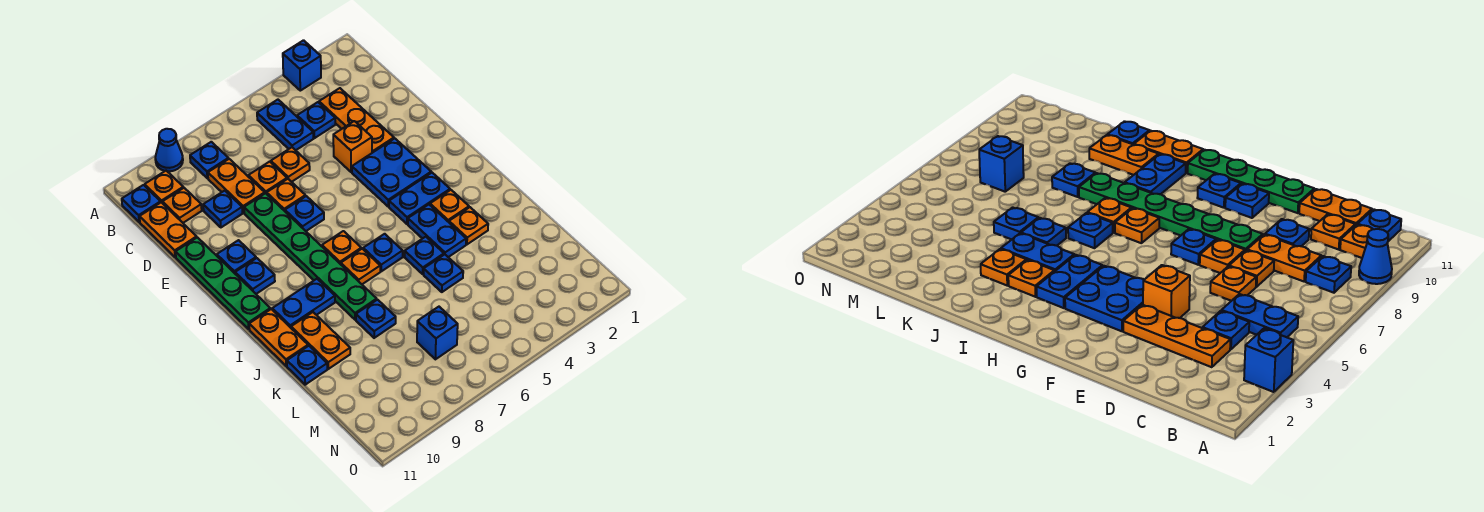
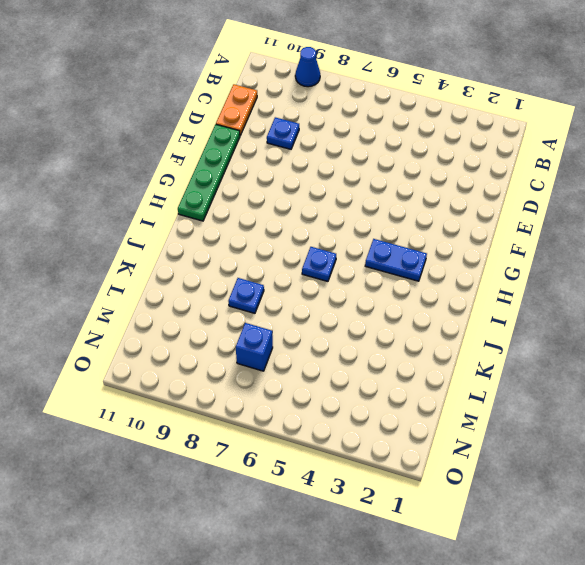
none -> blue 1x1 brick [283,40,321,91]
none -> blue 1x2 plate [257,100,313,150]
none -> blue 1x1 plate [190,142,228,178]
none -> orange 1x1 plate [145,171,183,203]

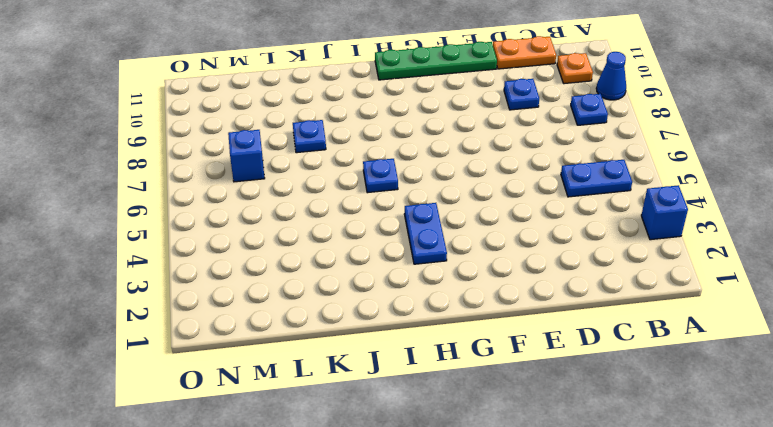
none -> blue 1x1 plate [122,185,161,222]
none -> orange 1x3 plate [319,88,394,153]
none -> blue 1x1 plate [297,102,335,138]
none -> orange 1x2 plate [208,159,265,213]

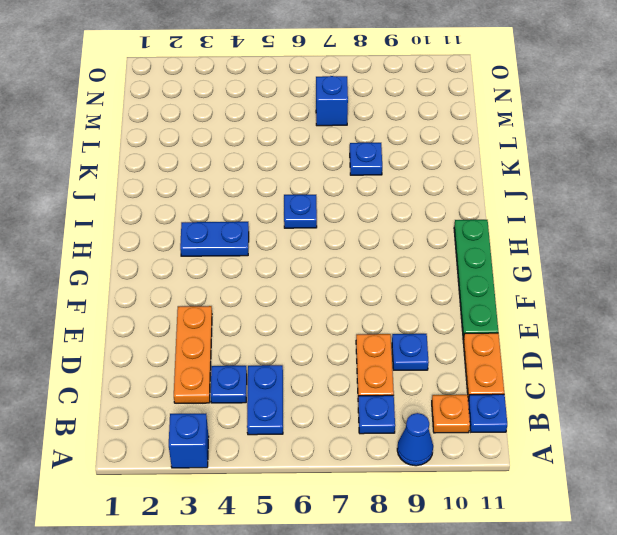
none -> orange 1x1 plate [163,188,202,223]
none -> orange 1x1 plate [271,147,310,182]
none -> orange 1x1 plate [248,162,287,194]
none -> orange 1x1 brick [333,121,372,172]

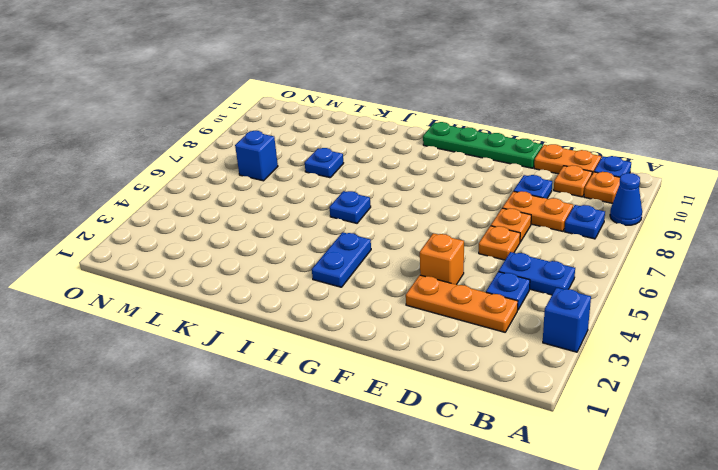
none -> orange 1x1 plate [267,179,305,211]
none -> green 1x6 plate [244,193,377,320]
none -> blue 2x2 plate [352,138,431,206]
none -> blue 1x1 plate [285,196,324,231]

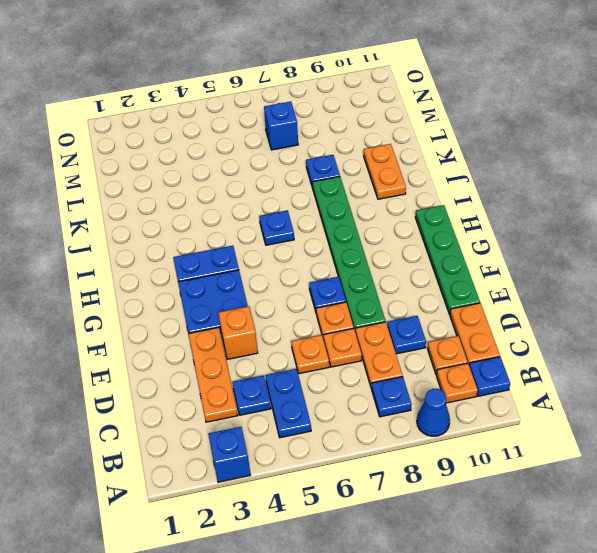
none -> blue 1x1 plate [217,240,256,273]
none -> blue 1x1 plate [235,258,275,294]
none -> orange 1x1 plate [322,231,361,264]
none -> orange 1x1 plate [430,190,469,222]

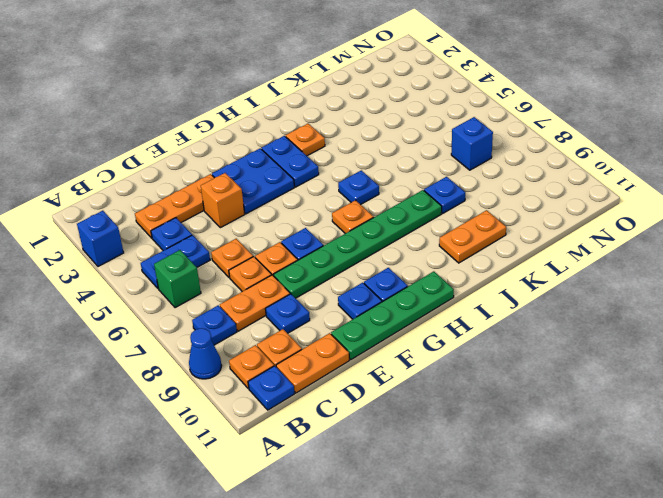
green 1x1 brick [154,250,201,308] -> none
none -> blue 1x2 plate [408,205,466,257]
none -> orange 1x1 plate [341,249,380,284]
none -> blue 1x2 plate [272,279,335,328]
none -> orange 1x2 plate [249,309,308,366]

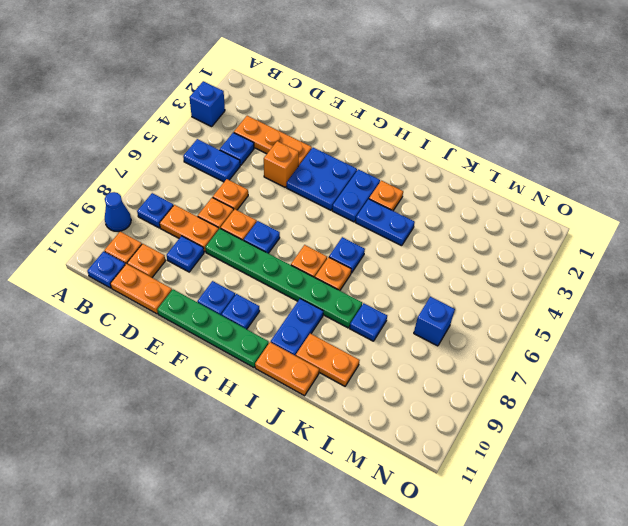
none -> orange 1x1 plate [449,207,488,244]
none -> blue 1x1 plate [405,237,444,274]
none -> blue 1x1 plate [424,254,463,292]
none -> blue 1x1 plate [287,346,327,385]

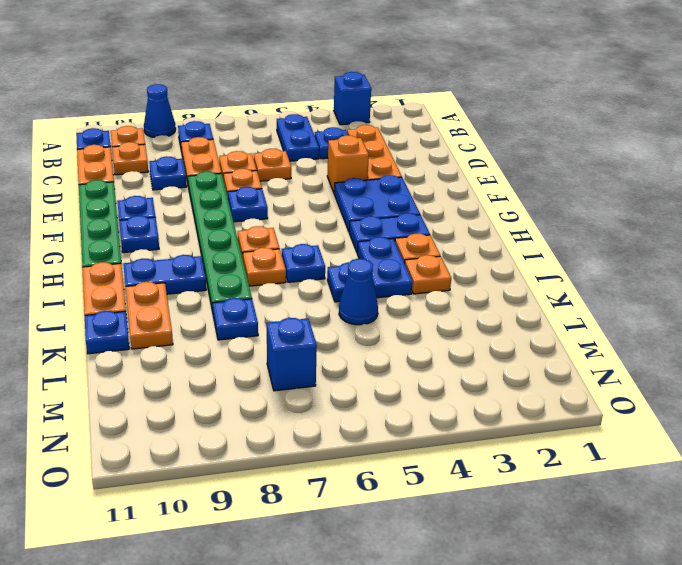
blue 1x1 cone [339,259,378,325] -> blue 1x1 plate [424,254,463,292]

